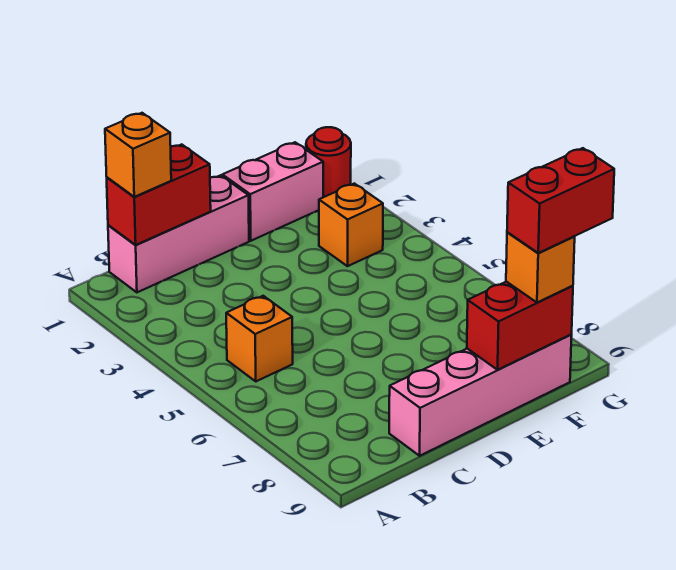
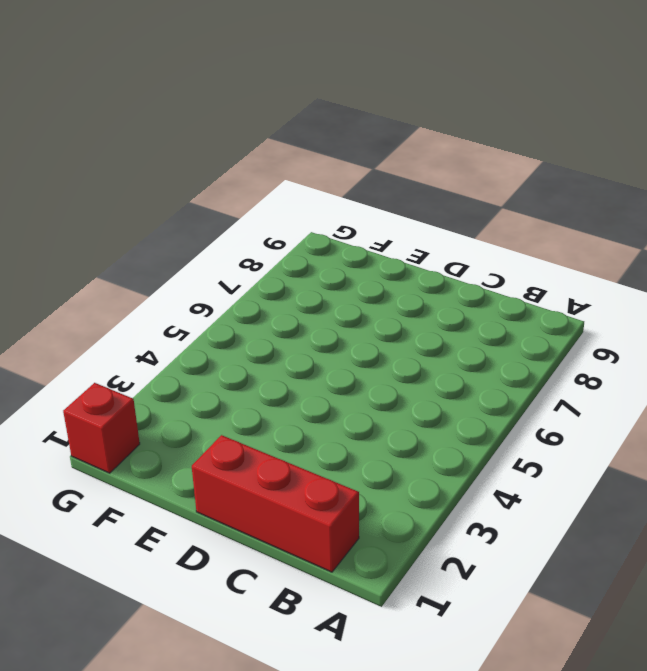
red 1x3 brick [192,435,359,572] -> pink 1x3 brick [108,175,249,292]
red 1x1 brick [63,383,140,473] -> red 1x1 round brick [306,127,351,197]
none -> orange 1x1 brick [226,296,293,381]
none -> pink 1x4 brick [389,335,572,456]

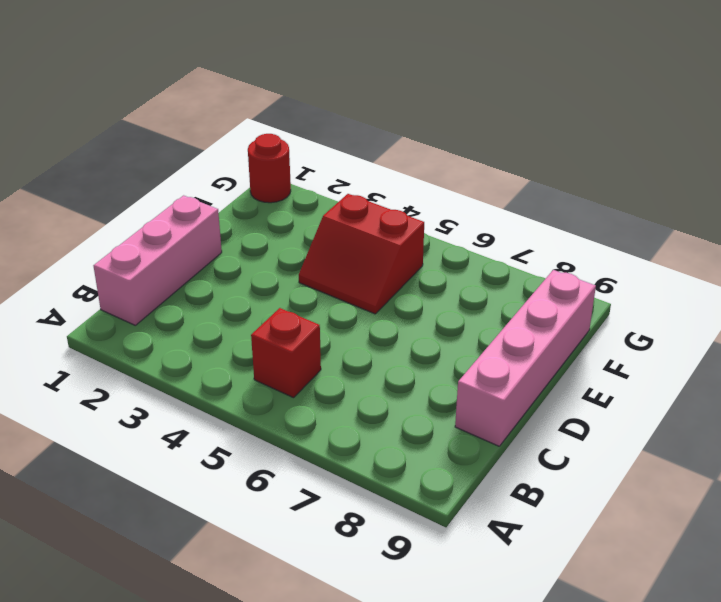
red 1x1 brick [251,308,321,398] -> orange 1x1 brick [226,296,293,381]
red 2x2 slope [299,194,424,314] -> none
none -> pink 1x2 brick [222,142,323,241]
none -> orange 1x1 brick [319,184,383,266]

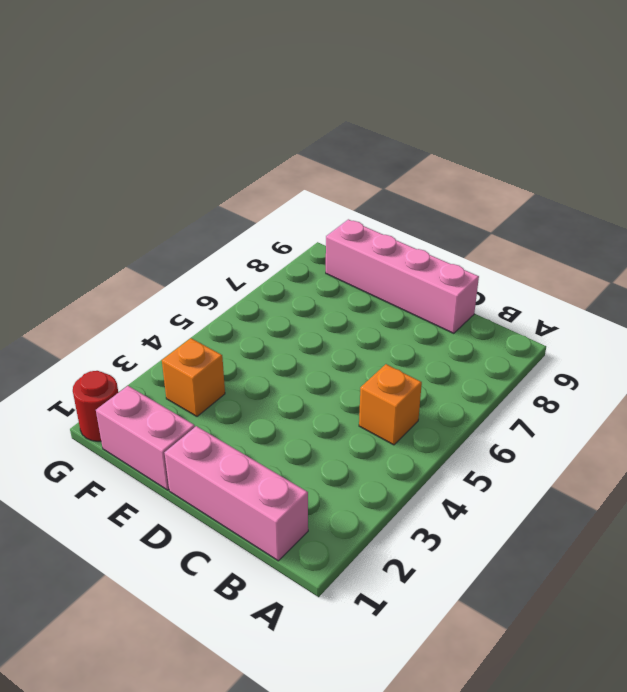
none -> red 1x2 brick [107,144,211,245]
none -> red 1x2 brick [467,282,573,370]

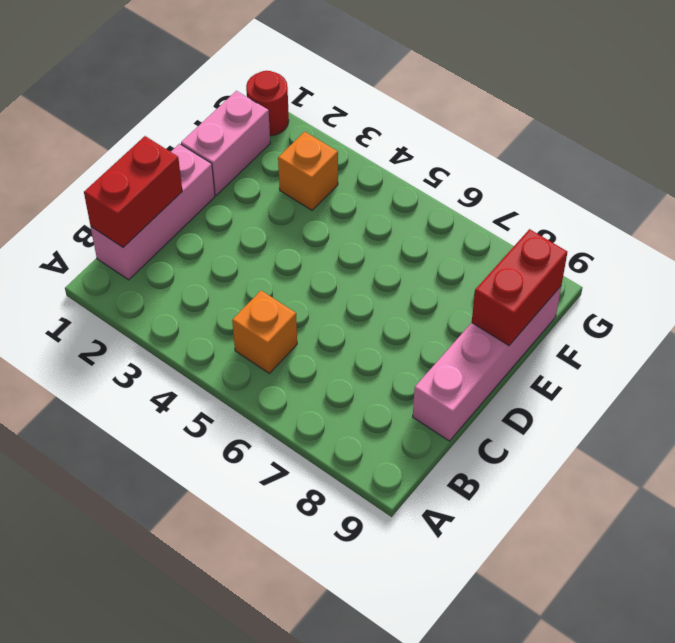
none -> orange 1x1 brick [105,113,171,197]
none -> orange 1x1 brick [506,232,575,302]

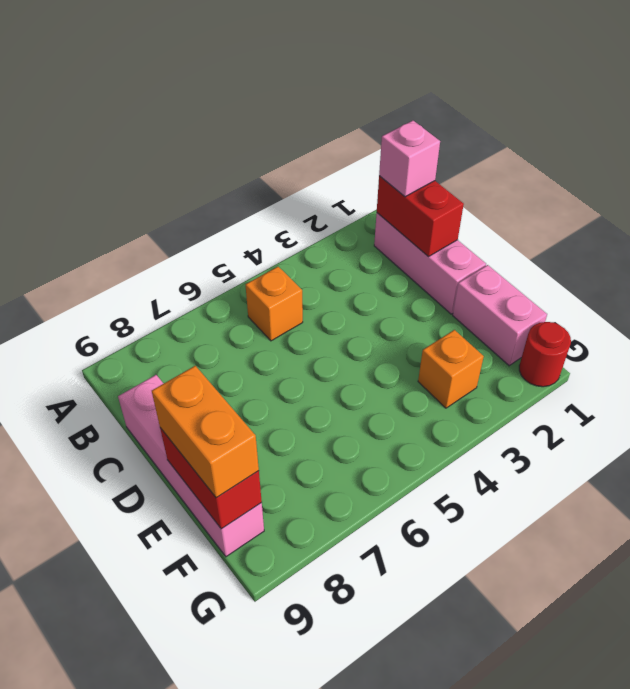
pink 1x1 brick [379,121,440,197] -> orange 1x1 brick [105,113,171,197]
orange 1x2 brick [152,366,259,498] -> orange 1x1 brick [506,232,575,302]
none -> red 1x2 brick [507,148,614,253]

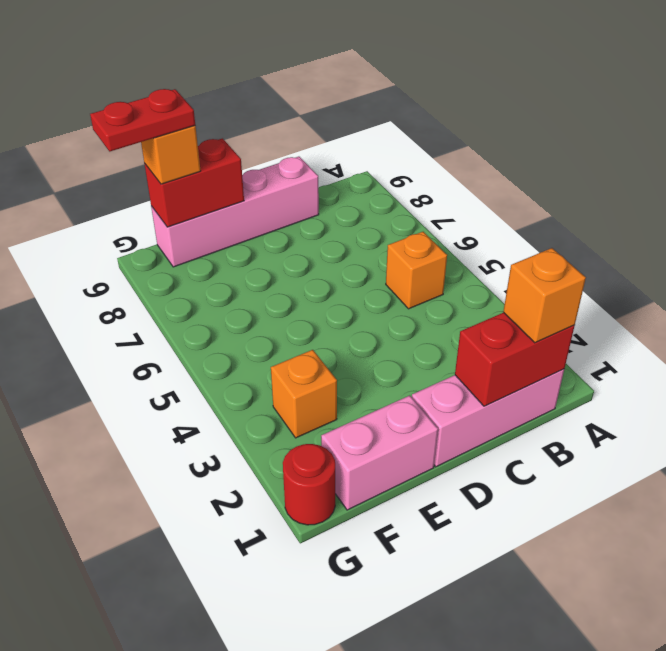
red 1x2 plate [90,89,195,152] -> red 1x2 brick [507,148,614,253]

